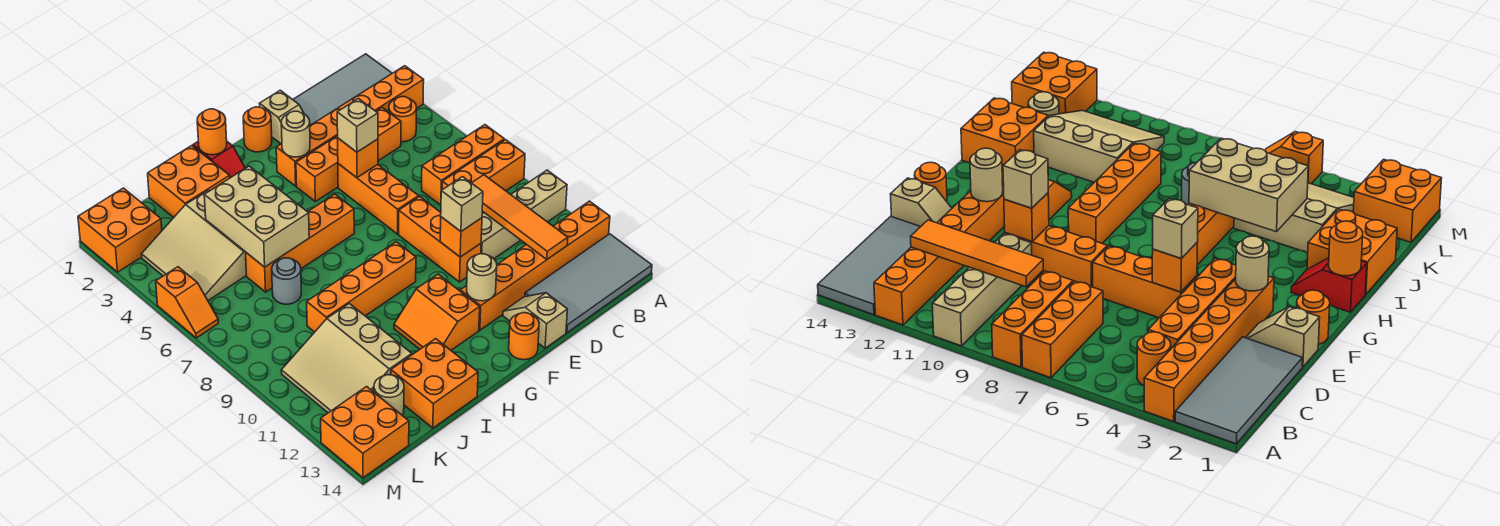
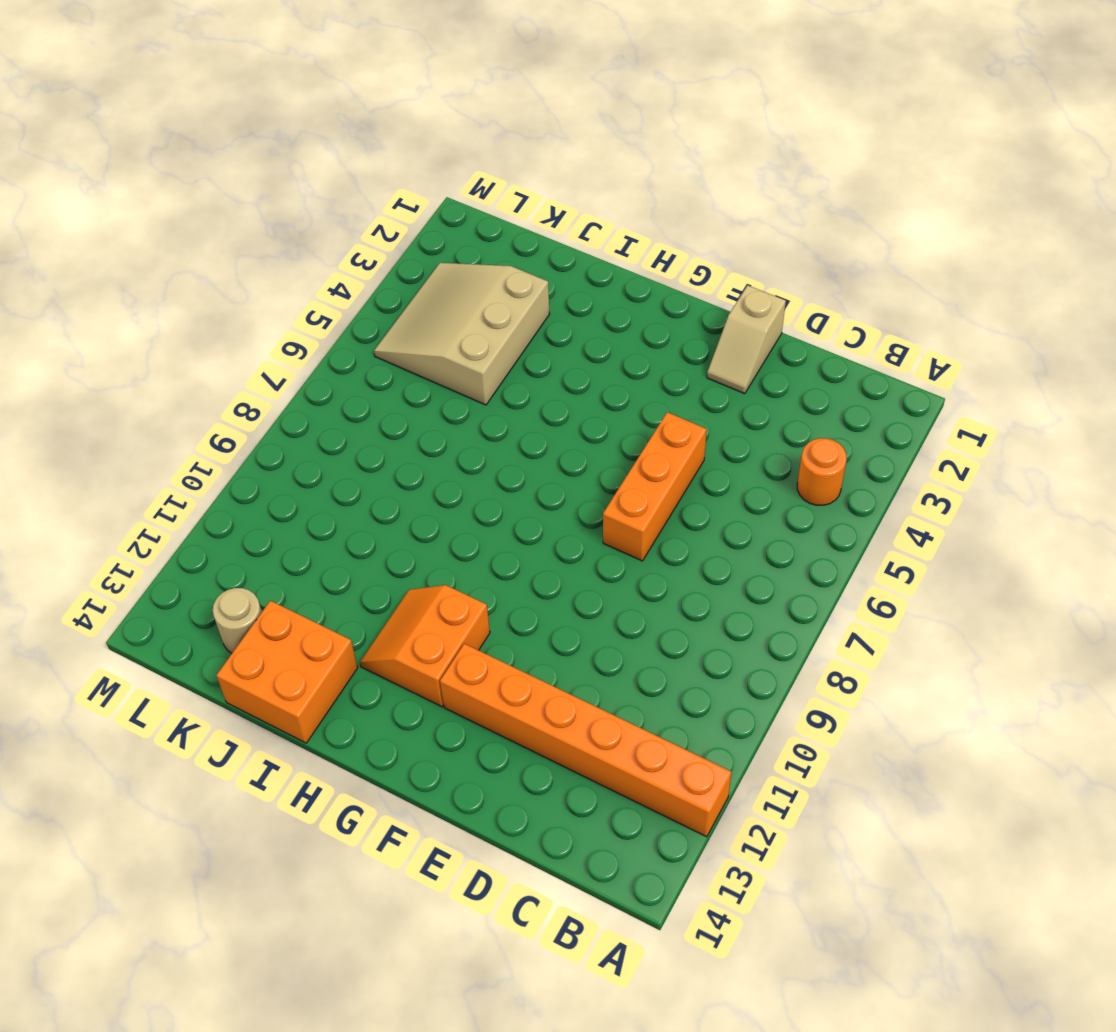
none -> grey 2x4 tile [293,54,392,125]
none -> orange 1x6 brick [276,66,424,186]
none -> orange 1x3 brick [422,125,504,205]
none -> orange 1x3 brick [442,140,525,191]

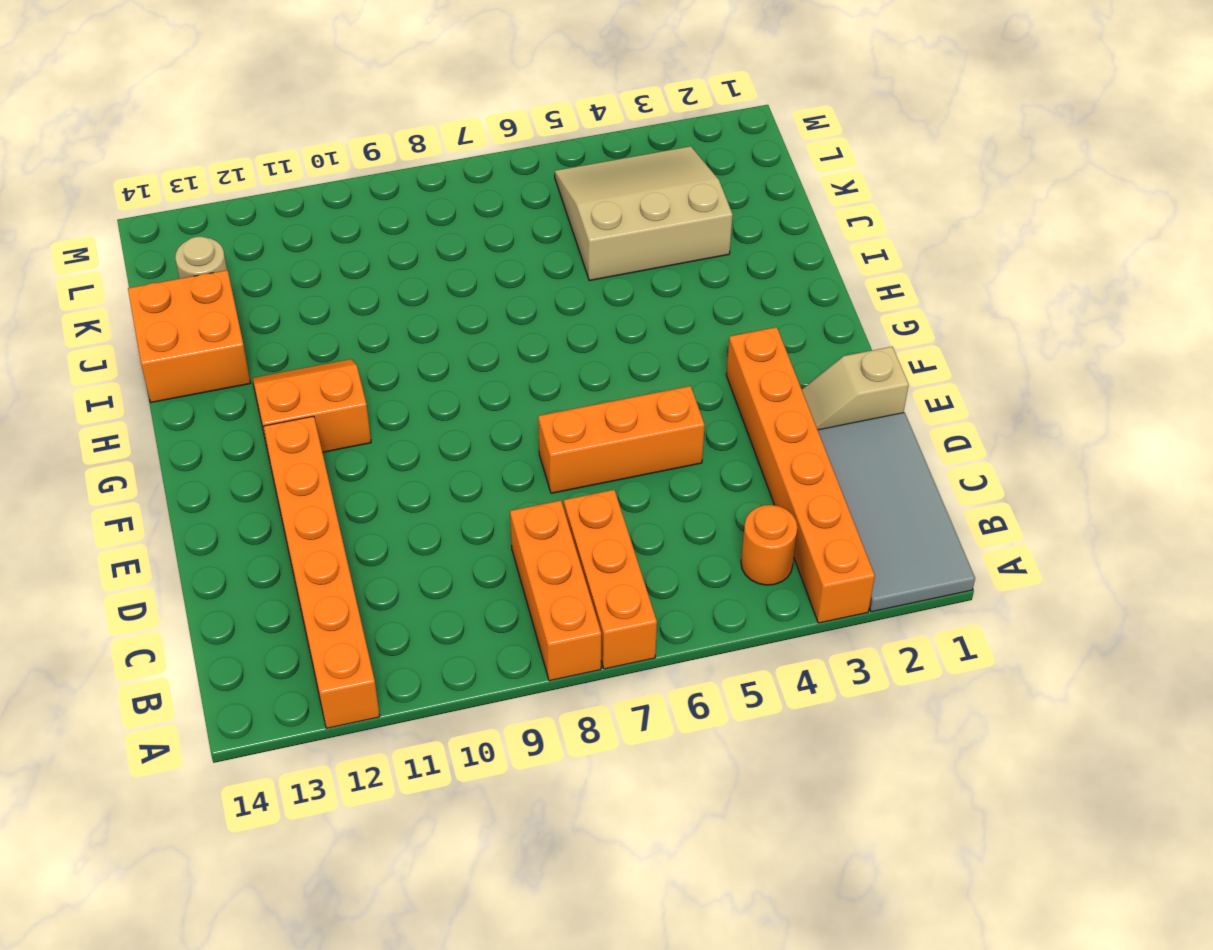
none -> tan 1x4 brick [481,170,567,259]
none -> grey 2x4 tile [525,234,652,333]
none -> orange 1x4 brick [296,108,401,202]
none -> orange 1x3 brick [399,197,481,282]

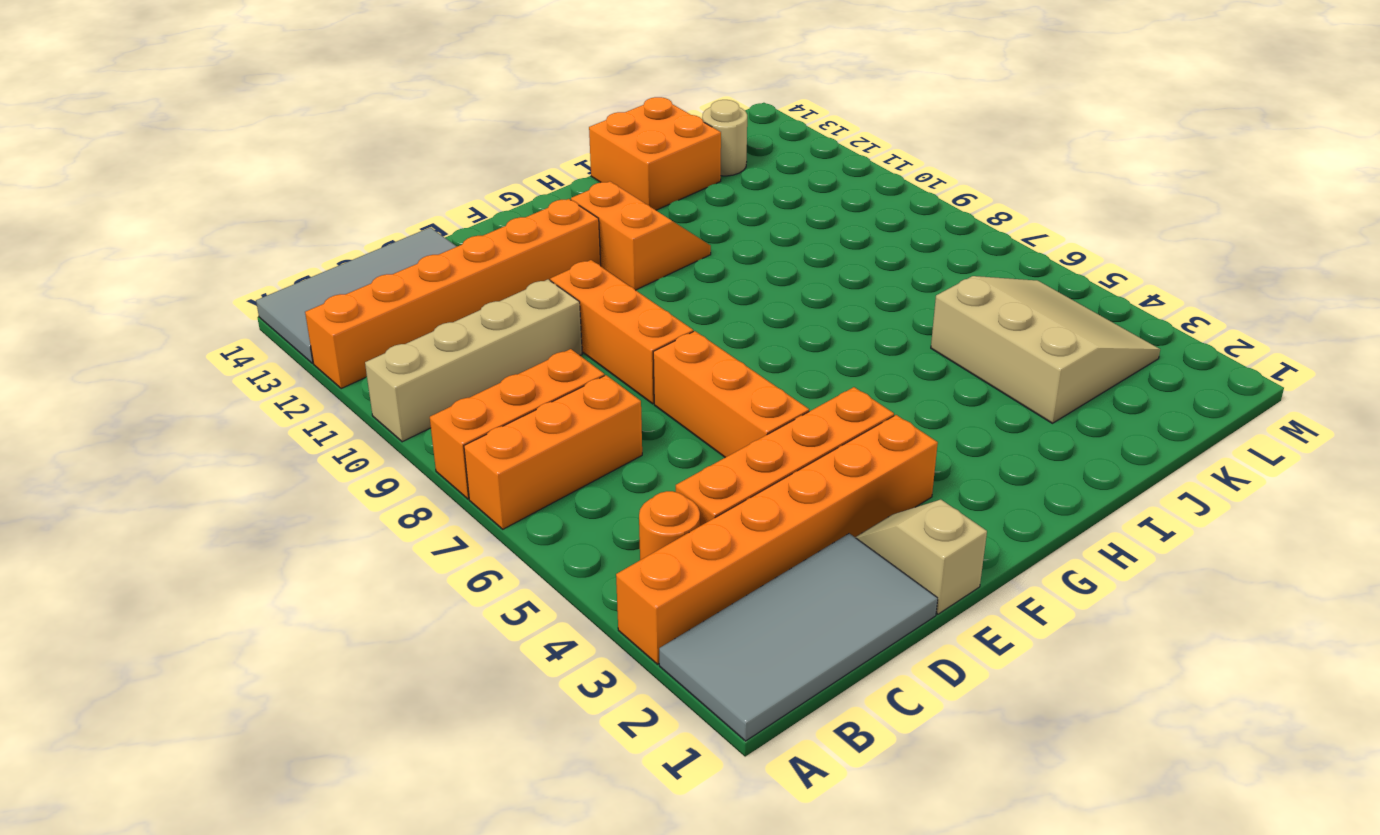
none -> tan 1x2 slope [503,293,567,348]
none -> orange 1x1 round brick [243,107,272,152]
none -> orange 1x1 round brick [509,313,539,360]
none -> orange 1x4 brick [246,194,354,292]

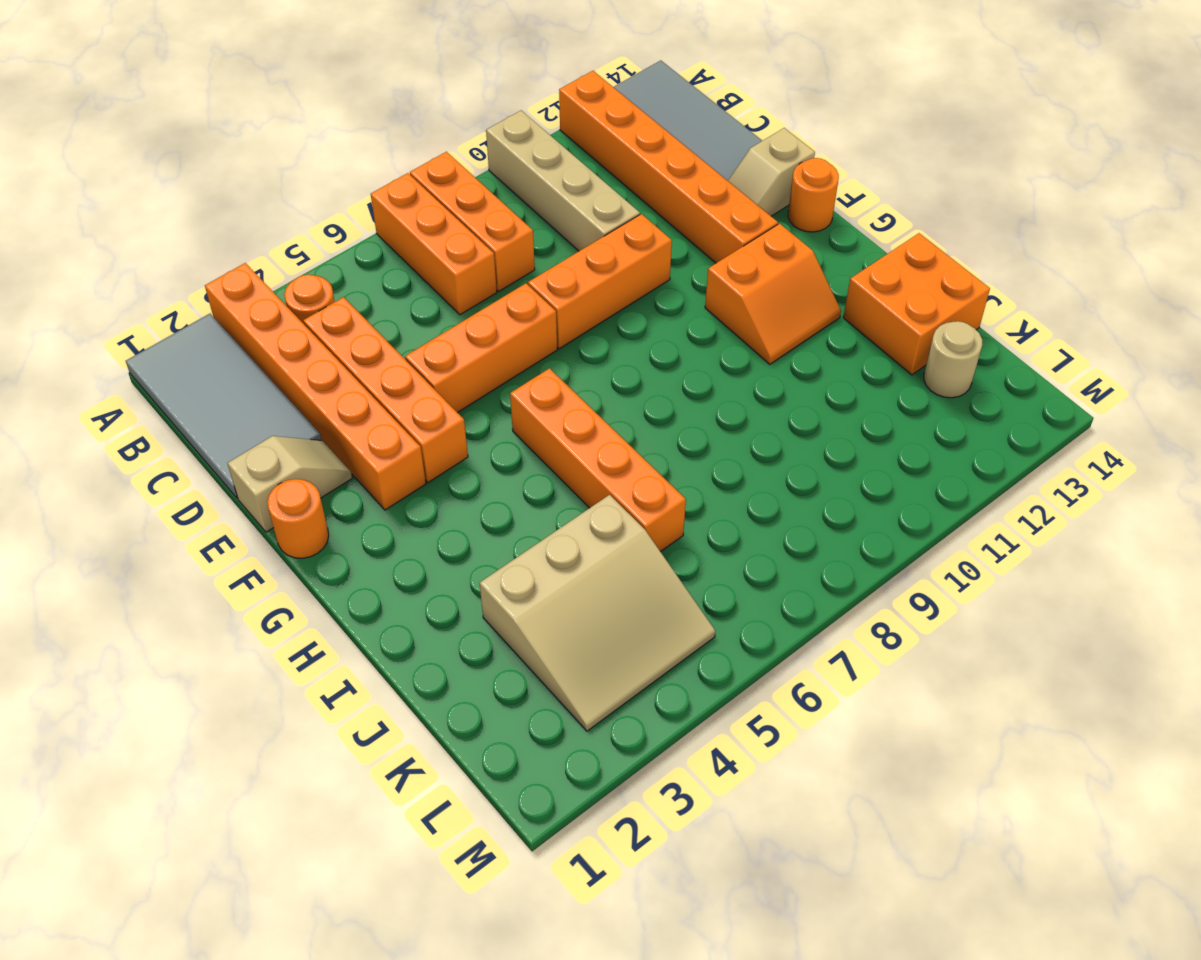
none -> orange 1x4 brick [307,242,416,332]
none -> red 1x2 slope [193,142,245,178]
none -> orange 2x2 brick [148,146,230,217]
none -> grey 1x1 round brick [272,258,301,304]

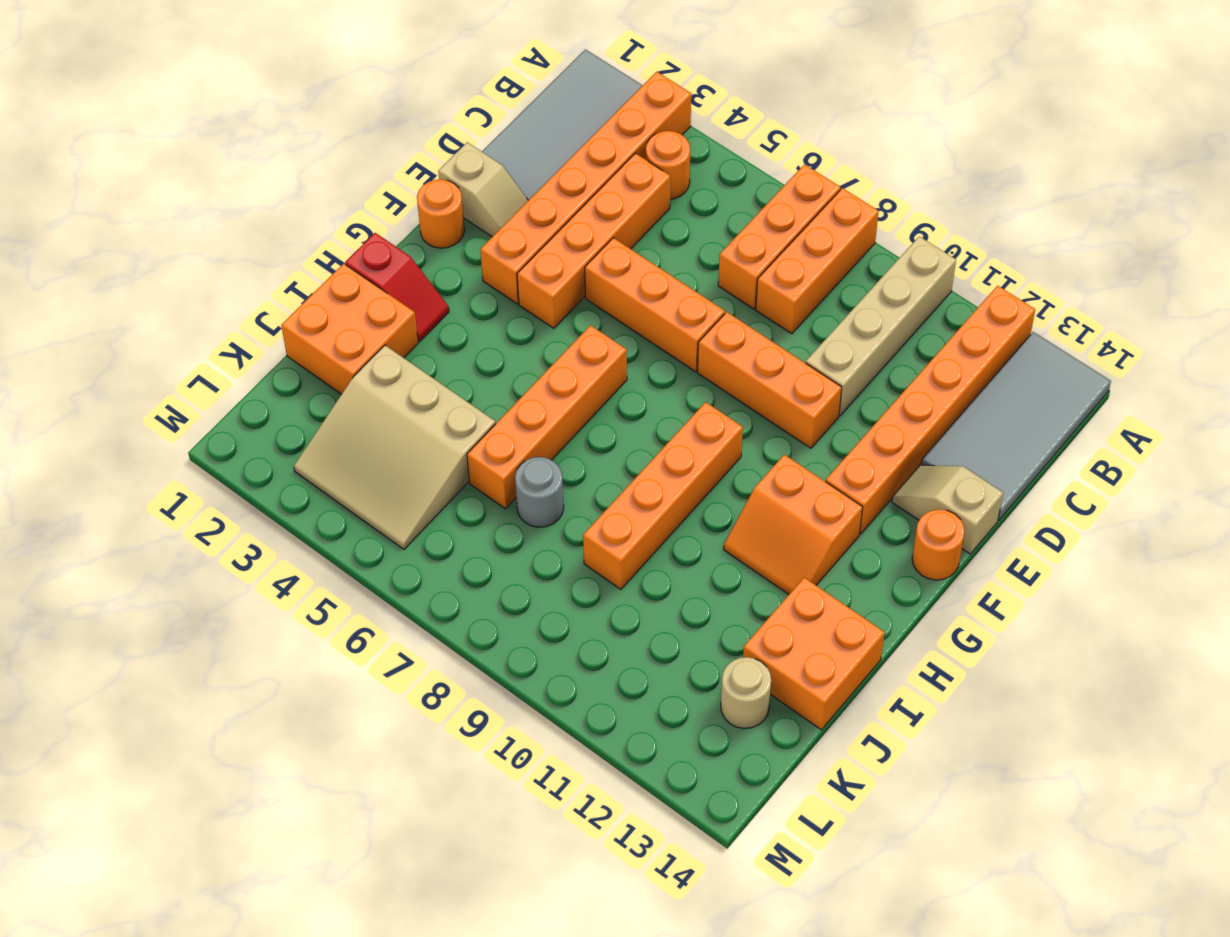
none -> tan 3x3 slope [281,304,412,413]
none -> orange 2x2 brick [78,188,162,272]
none -> orange 2x2 brick [321,387,409,478]
none -> orange 1x2 slope [156,267,218,338]

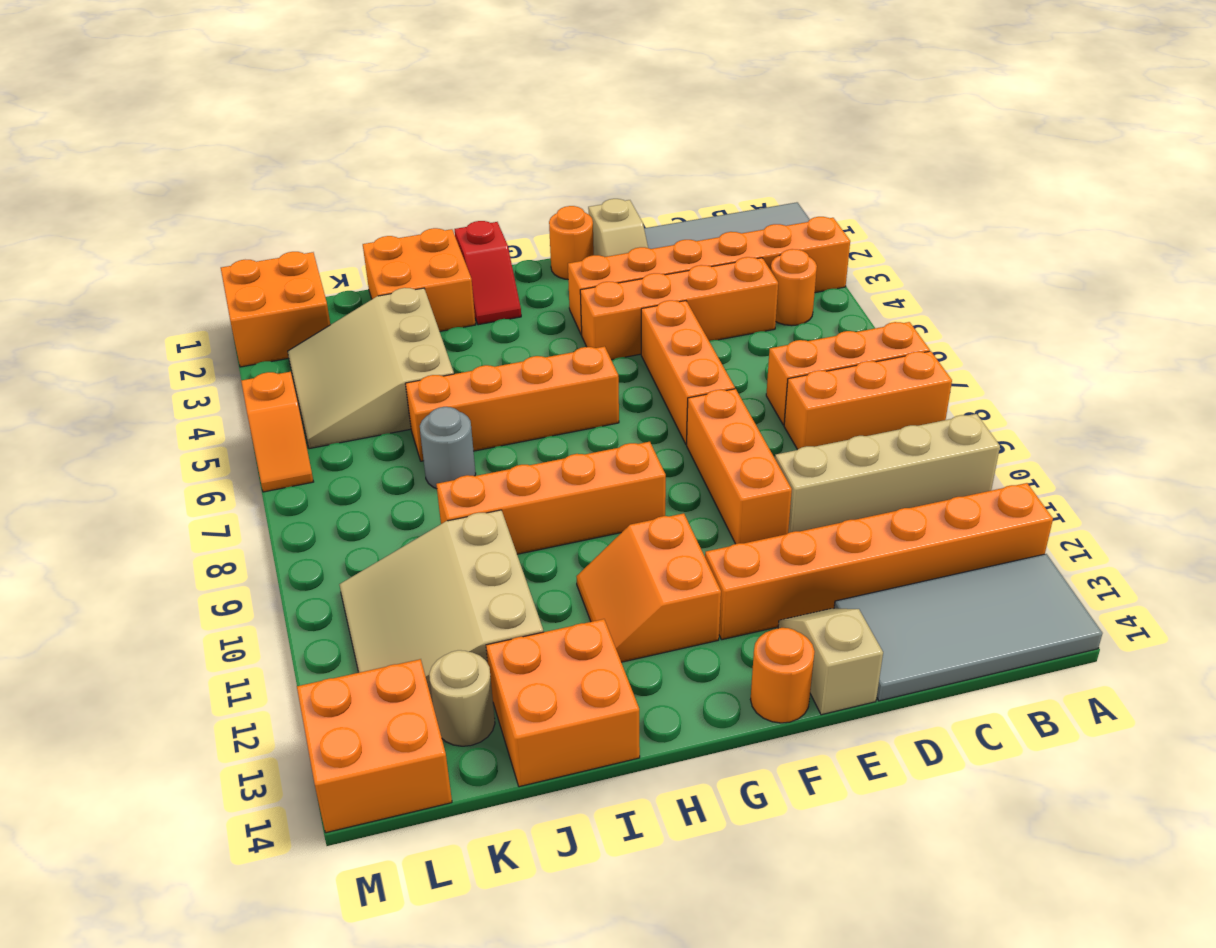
none -> orange 1x4 tile [472,175,568,259]
none -> orange 1x1 brick [338,138,378,178]
none -> orange 1x1 brick [440,217,482,257]
none -> tan 1x1 round brick [281,111,310,157]

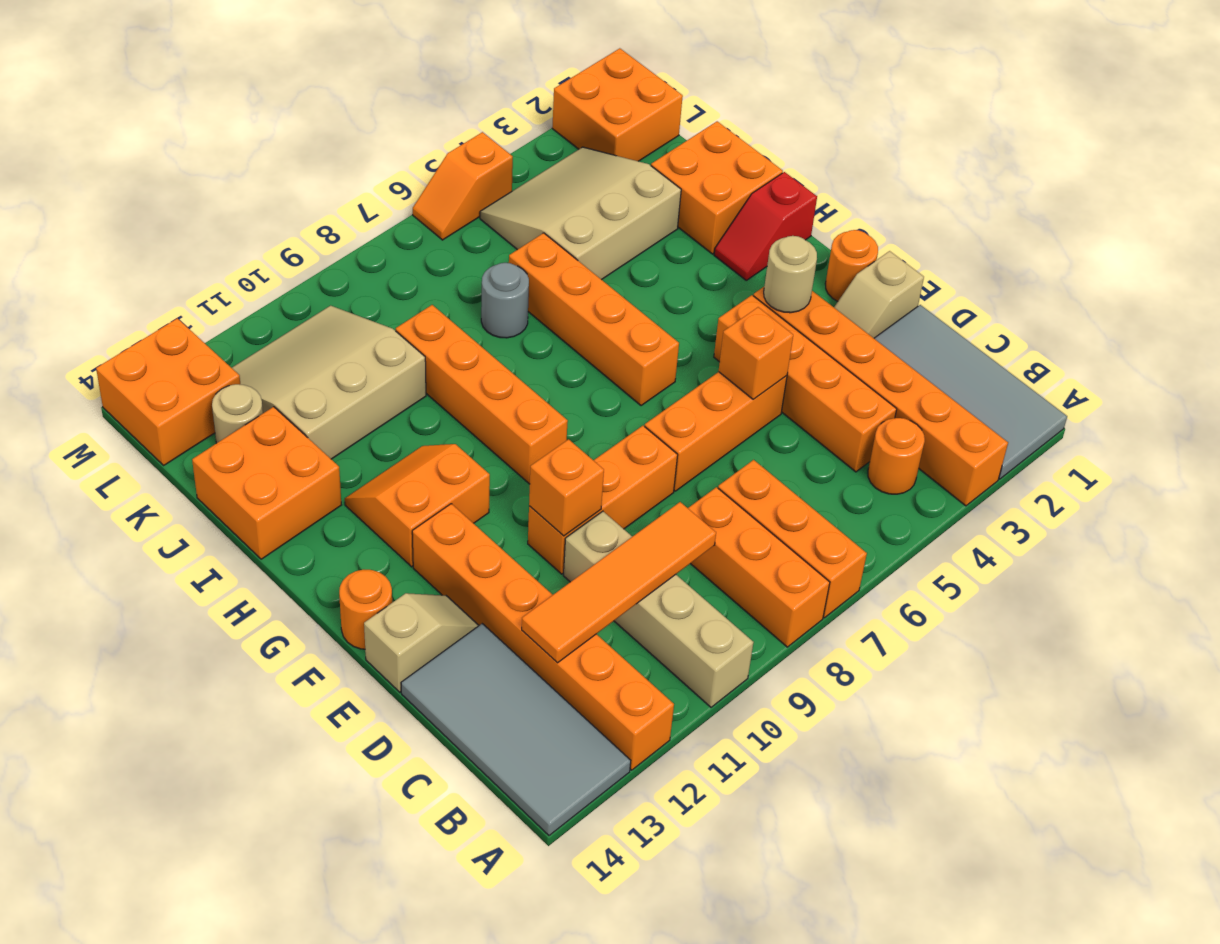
none -> tan 1x1 round brick [467,254,497,301]
none -> orange 1x1 round brick [197,109,227,155]
none -> tan 2x3 brick [204,166,309,267]
none -> tan 1x1 brick [337,99,378,152]

